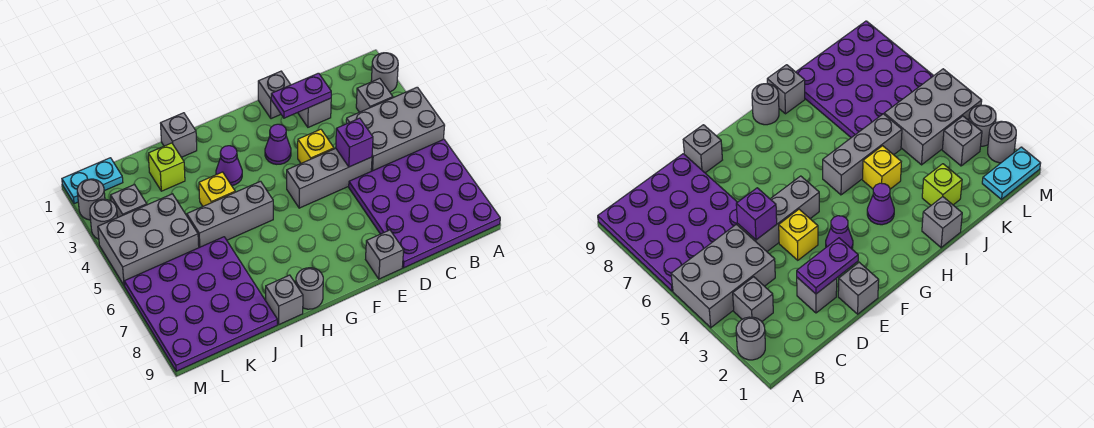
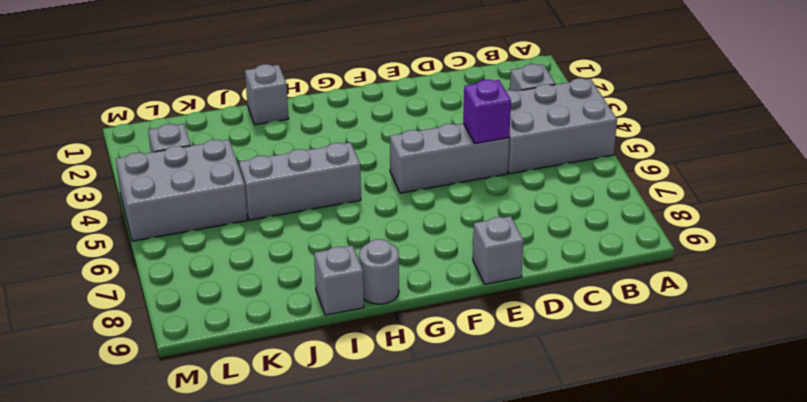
none -> grey 1x1 round brick [371,53,398,92]
none -> purple 4x4 plate [349,139,500,268]
none -> grey 1x1 brick [298,98,331,127]

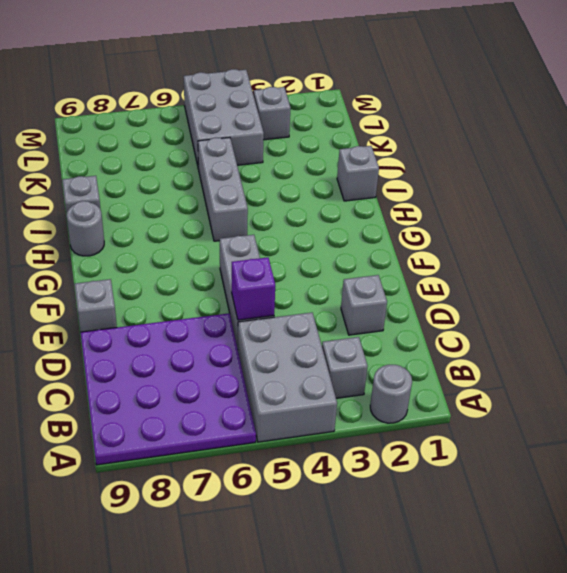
none -> grey 1x1 brick [258,71,291,119]
none -> yellow 1x1 brick [298,129,334,163]
none -> purple 1x1 cone [265,124,291,164]

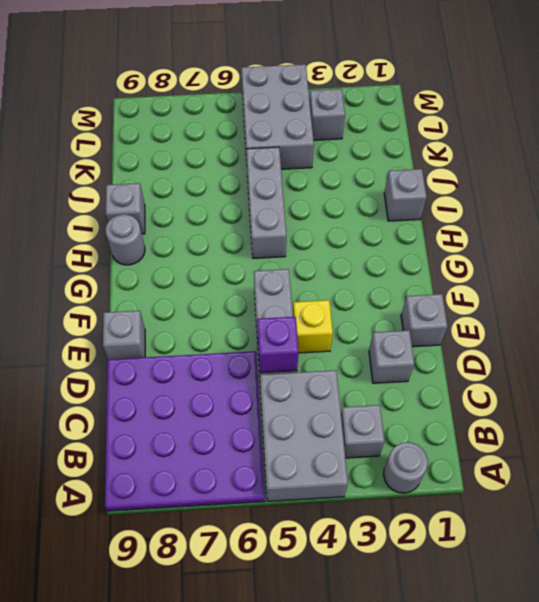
none -> purple 1x1 cone [265,124,291,164]
none -> purple 1x1 cone [216,146,242,186]
none -> yellow 1x1 brick [199,172,235,206]

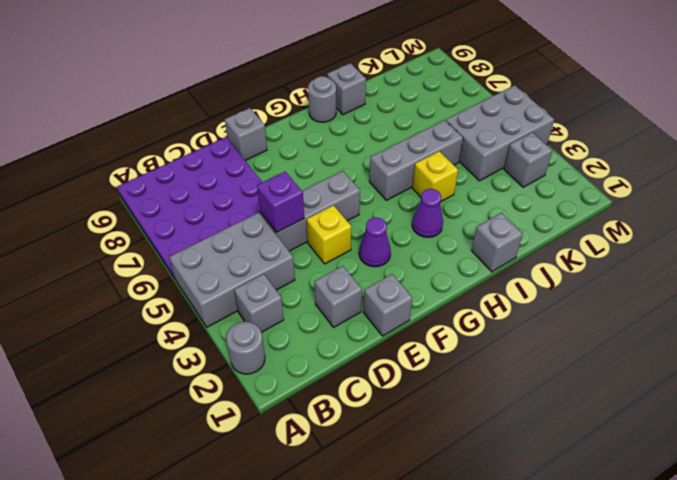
none -> lime 1x1 brick [148,143,185,191]
none -> purple 4x4 plate [124,237,277,371]
none -> cyan 1x2 plate [62,158,123,204]

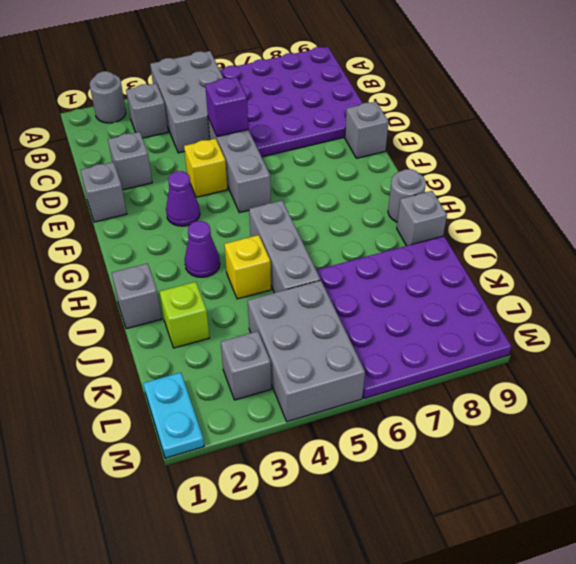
none -> grey 1x1 round brick [77,179,105,220]
none -> grey 1x1 round brick [90,199,117,239]
none -> purple 1x2 plate [271,73,331,118]

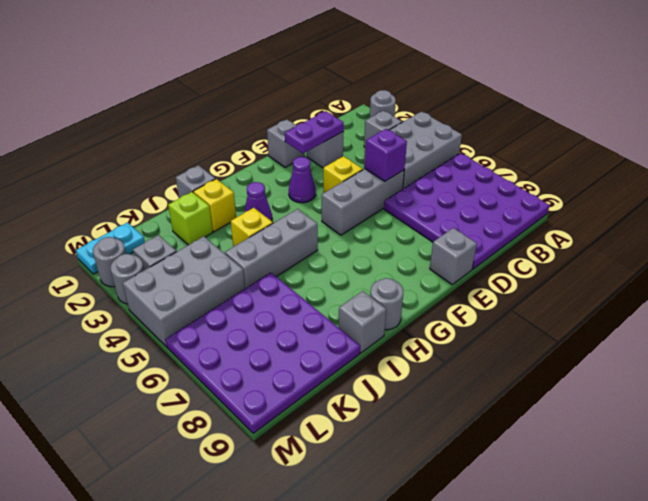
yellow 1x1 brick [193,179,236,232] -> none

